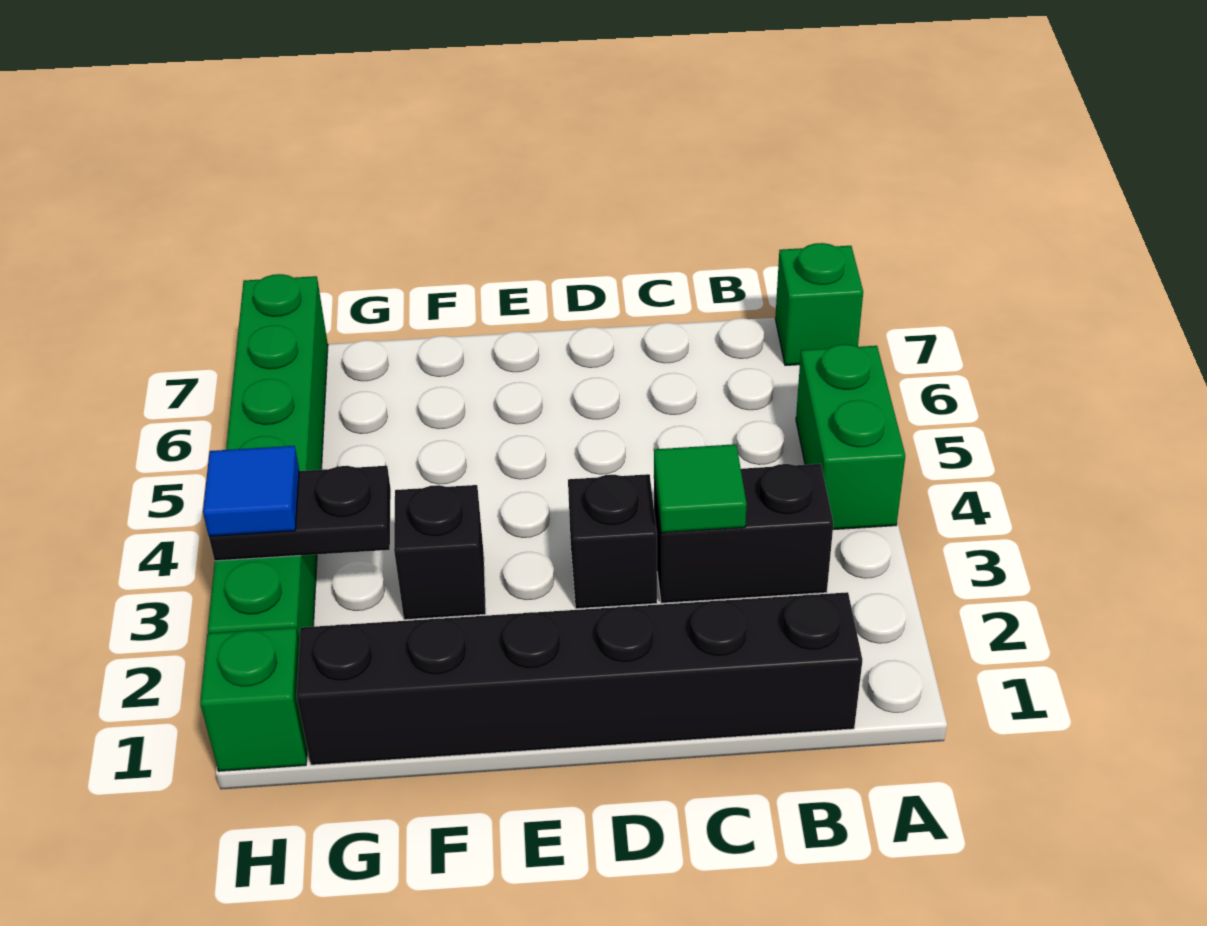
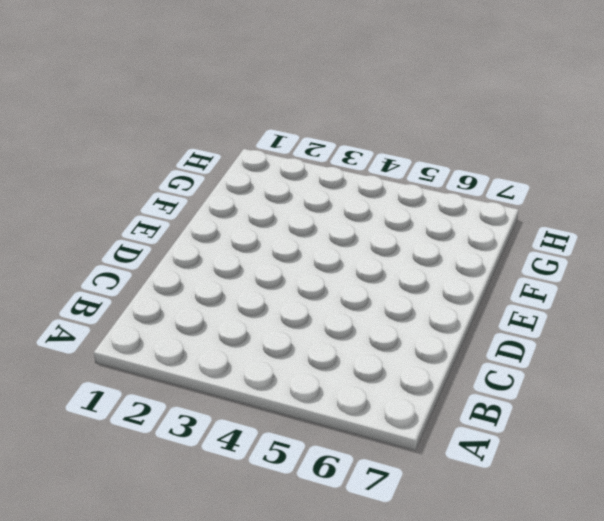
none -> green 1x2 brick [796,344,905,530]
none -> green 1x1 brick [775,243,863,365]

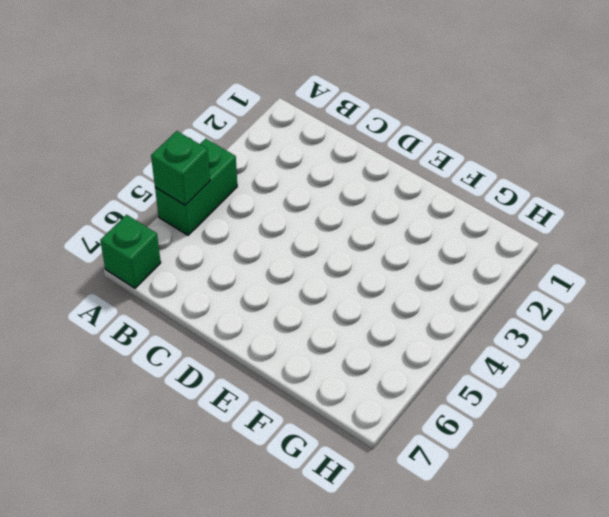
green 1x1 brick [151,131,210,205] -> green 1x1 brick moved to [200,628,307,771]
none -> black 1x6 brick [296,592,862,765]
none -> black 1x2 brick [654,464,833,603]

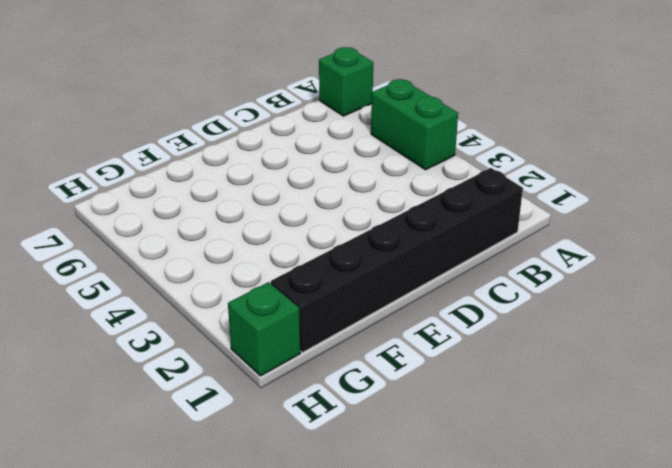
none -> black 1x2 brick [654,464,833,603]
none -> black 1x1 brick [568,474,657,609]

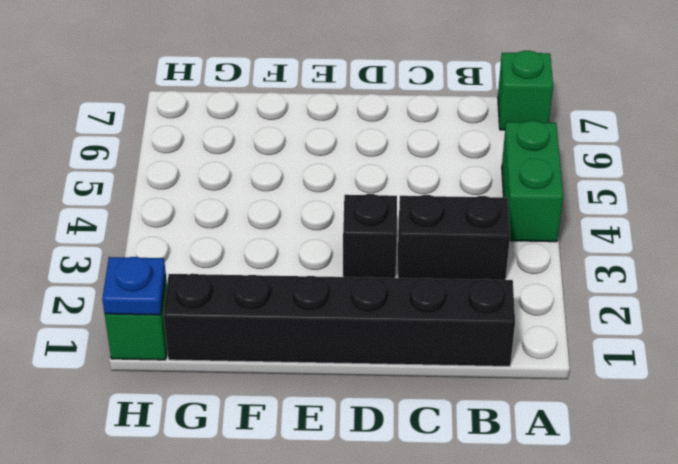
blue 1x1 plate [102,257,166,315] -> none
none -> black 1x1 brick [394,485,486,620]
none -> green 1x6 brick [208,274,328,643]

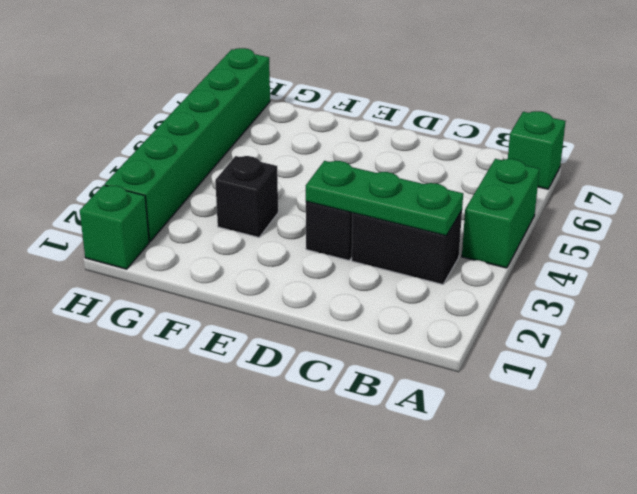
green 1x3 plate [306,161,463,236] -> green 1x1 tile [654,444,747,533]
none -> black 1x6 brick [296,592,862,765]
none -> black 1x2 plate [209,466,391,561]

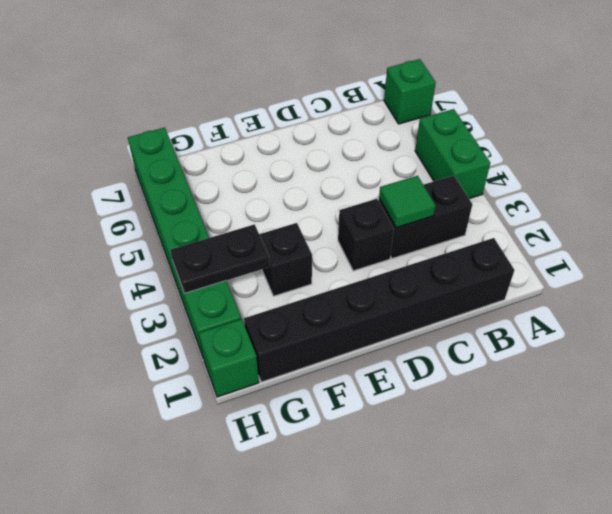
none -> blue 1x1 tile [203,446,299,536]

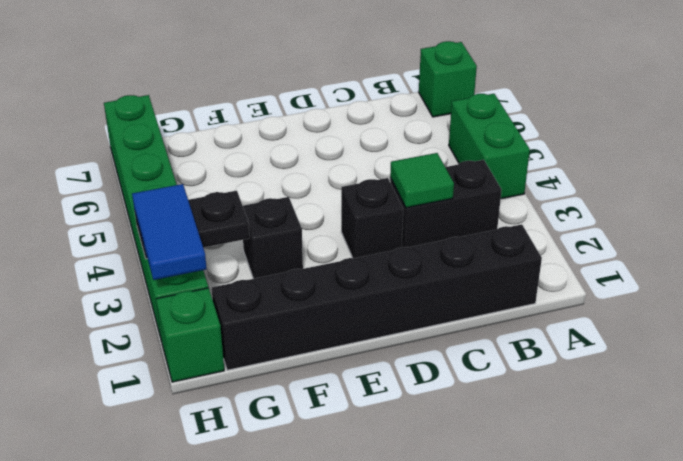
blue 1x2 tile [132,184,207,280] -> blue 1x1 tile [203,446,299,536]

